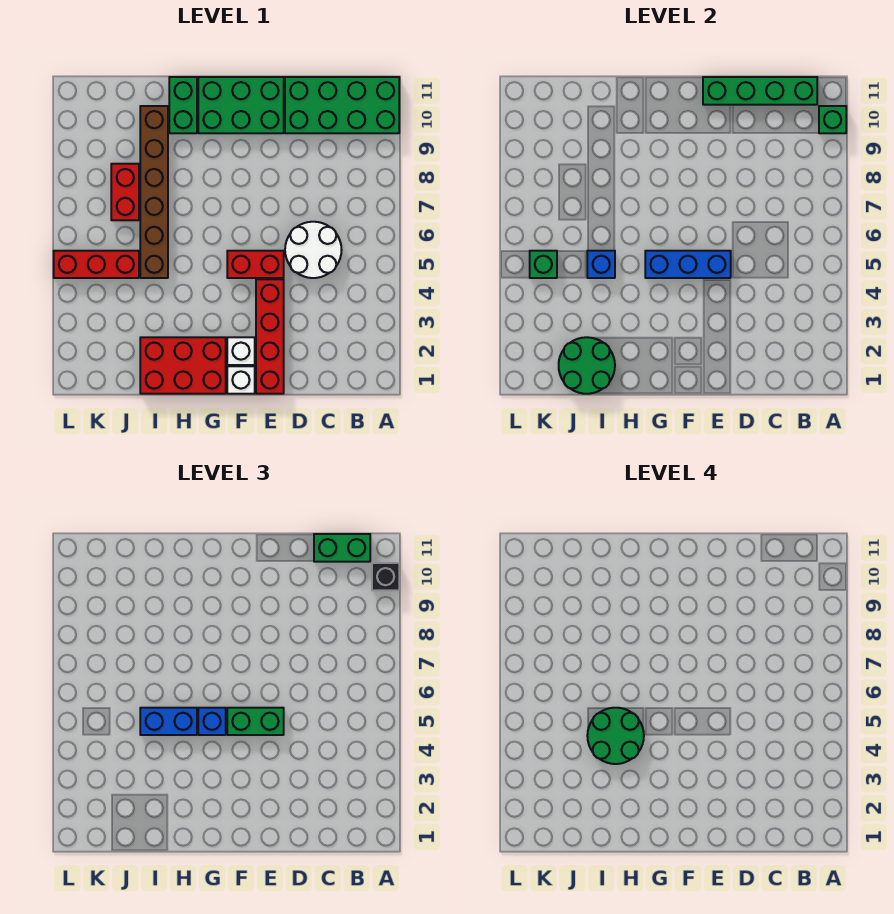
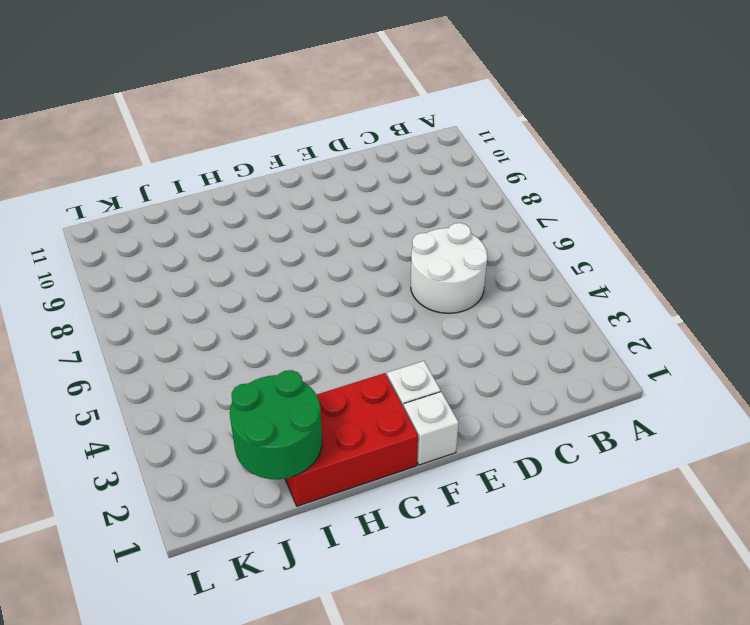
none -> green 2x4 brick [285,77,399,133]
none -> red 1x4 brick [256,279,284,394]
none -> red 1x2 brick [227,251,284,278]

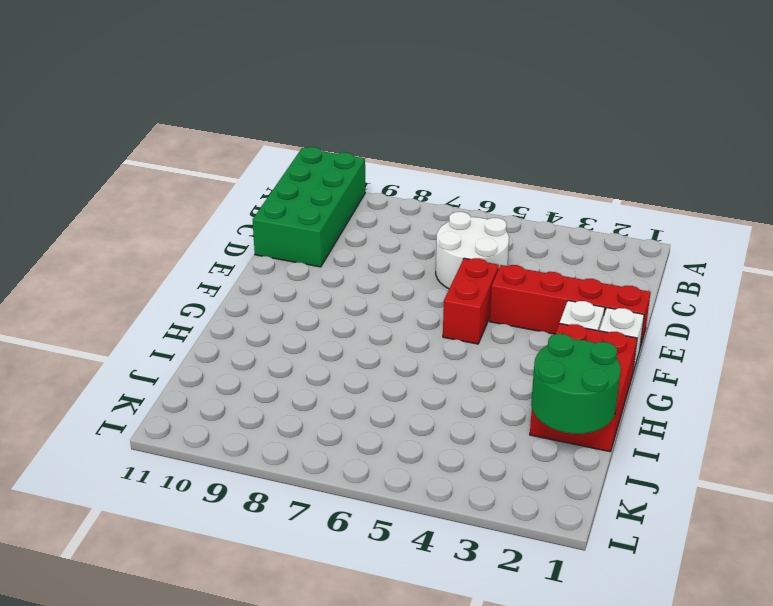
none -> green 2x3 brick [198,77,284,133]
none -> green 1x2 brick [169,77,197,133]
none -> brown 1x6 brick [140,106,168,278]

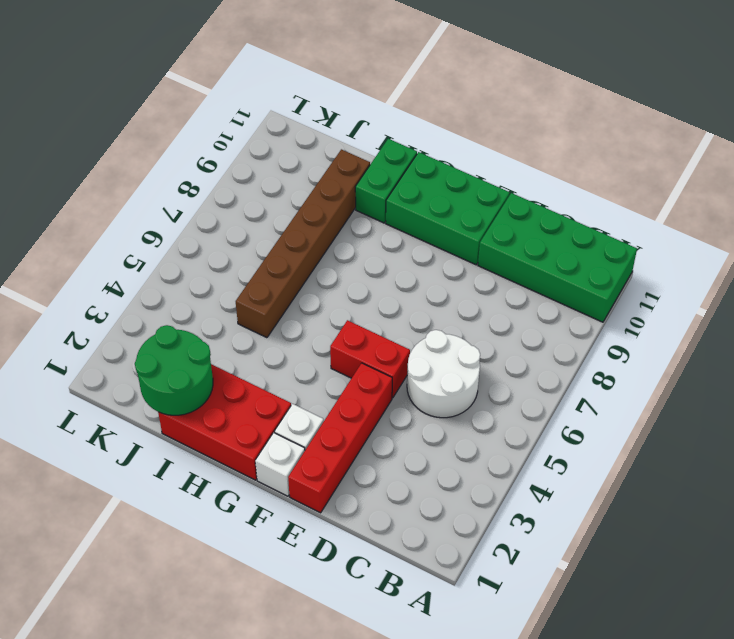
none -> red 1x3 brick [54,251,139,278]
none -> red 1x2 brick [111,164,139,220]
none -> green 1x1 brick [819,106,846,133]

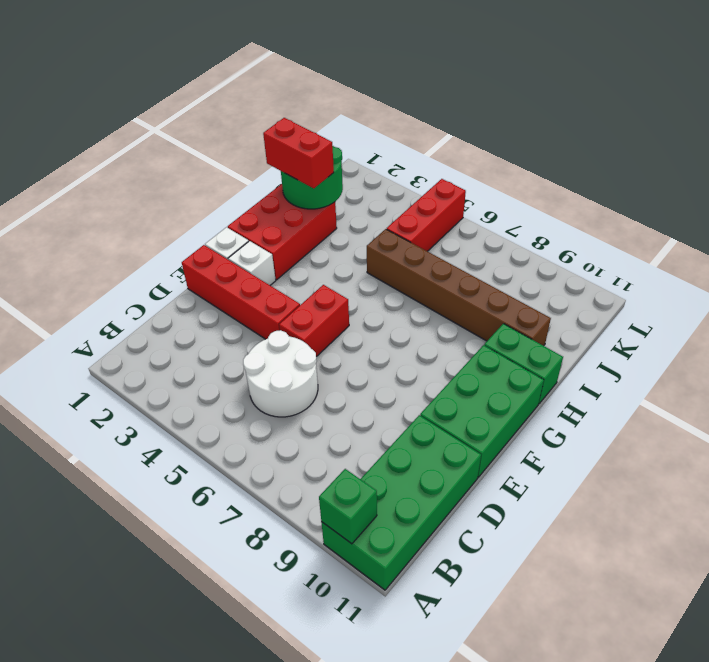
red 1x2 brick [263,118,334,188] -> red 1x2 brick moved to [111,164,139,220]
none -> green 1x4 brick [703,77,817,105]
none -> blue 1x3 brick [645,251,731,278]
none -> blue 1x1 brick [587,251,615,278]

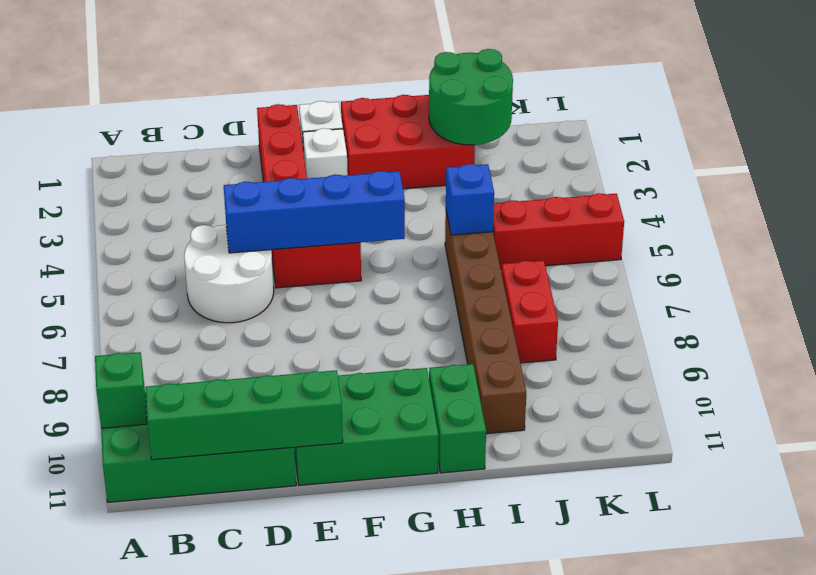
blue 1x4 brick [224,171,405,253] -> blue 1x3 brick [645,251,731,278]
none -> green 1x1 brick [530,251,557,278]
none -> black 1x1 brick [372,563,399,590]
none -> green 1x2 brick [314,534,370,562]

